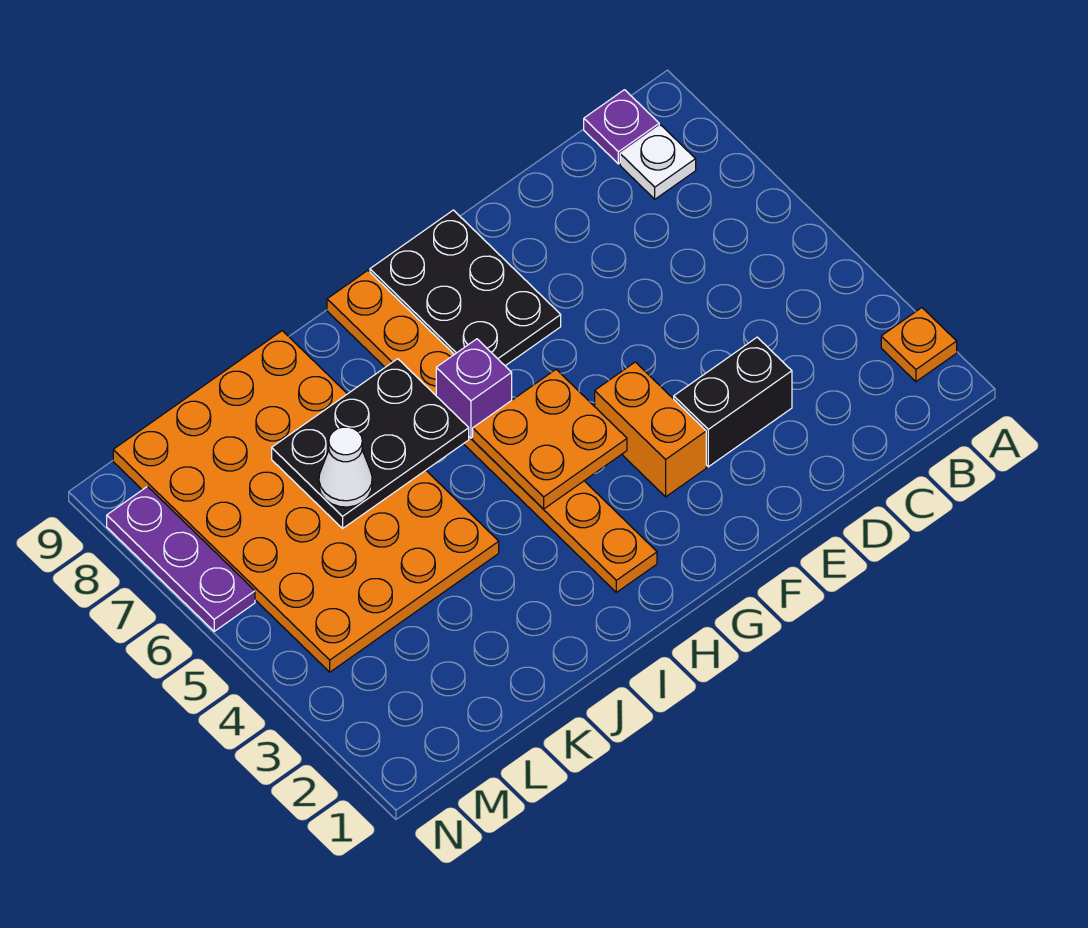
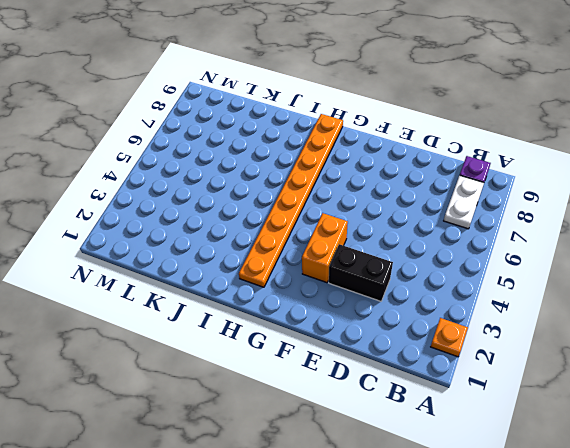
white 1x2 plate [444,175,484,229] -> white 1x1 plate [620,125,696,199]
none -> black 2x3 plate [370,210,561,366]
none -> orange 4x6 plate [113,331,499,672]
none -> purple 1x3 plate [107,487,255,631]

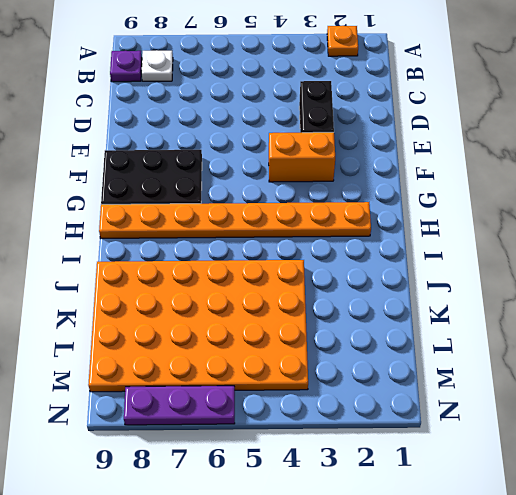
none -> orange 2x2 plate [473,370,627,509]
none -> purple 1x1 brick [436,339,512,438]
none -> black 2x3 plate [272,359,469,528]

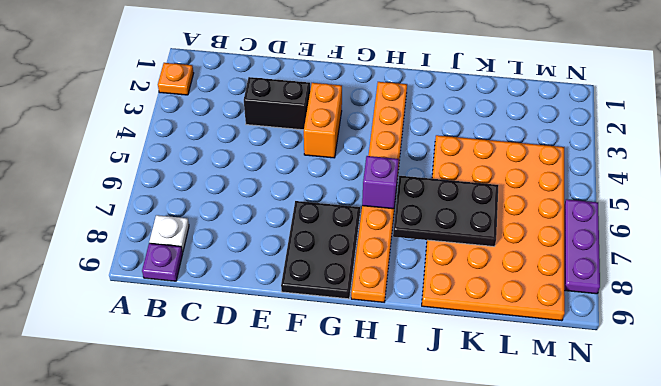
none -> orange 2x2 plate [473,370,627,509]
none -> white 1x1 cone [319,427,372,507]

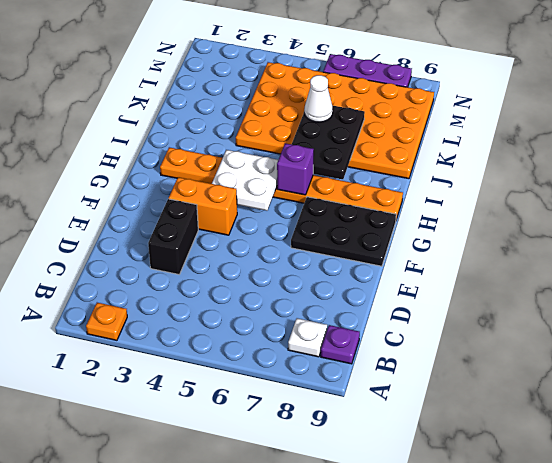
white 2x2 plate [212,150,278,211] -> orange 2x2 plate [473,370,627,509]

